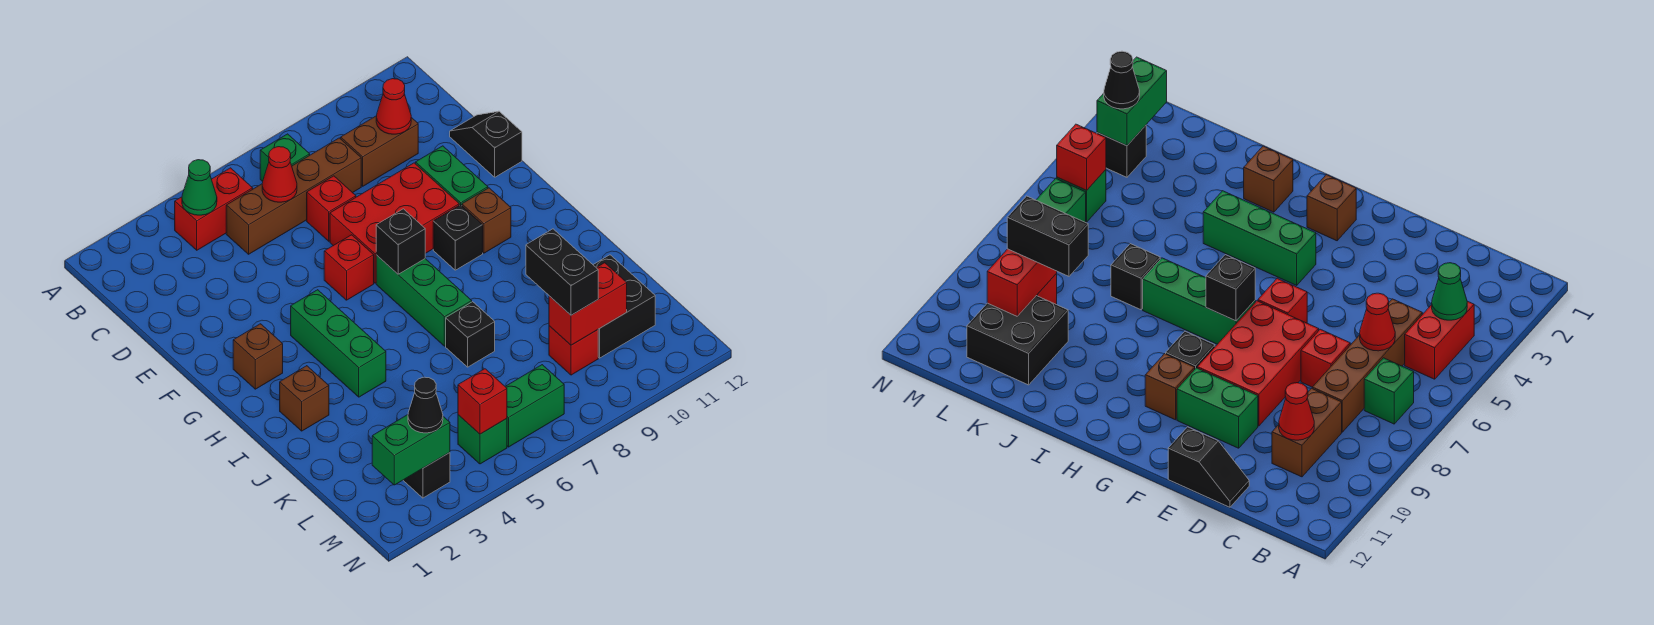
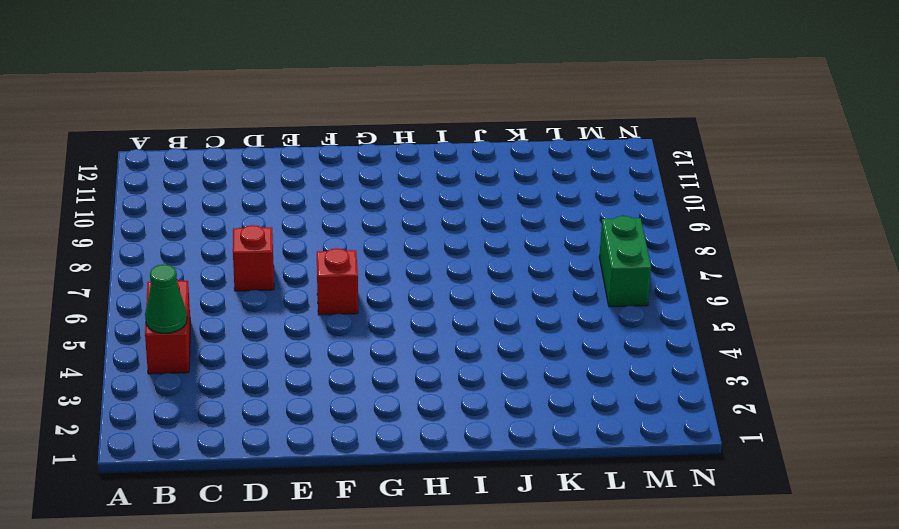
none -> green 1x1 brick [260,134,310,182]
none -> brown 1x4 brick [226,138,361,254]
none -> brown 1x2 brick [341,116,418,186]
none -> black 1x2 slope [450,111,522,177]

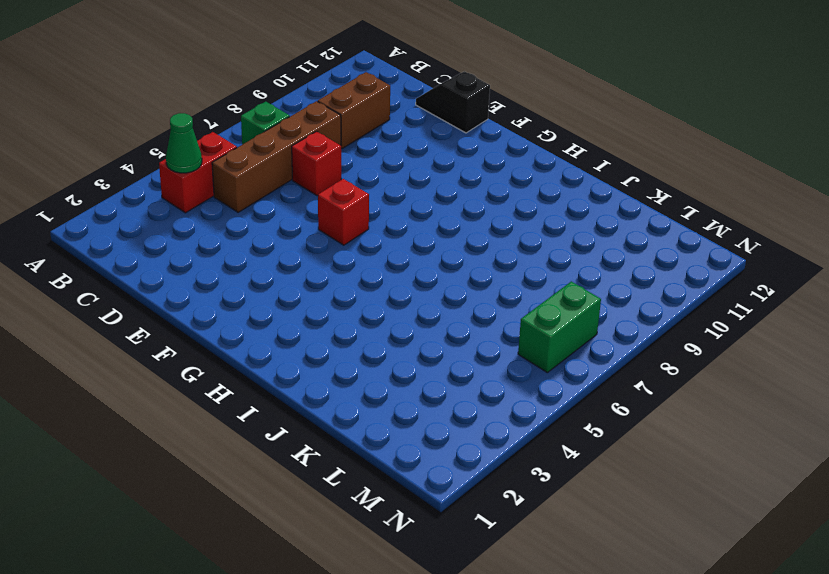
none -> red 2x3 brick [330,163,459,283]
none -> green 1x2 brick [416,146,488,206]
none -> brown 1x1 brick [233,324,283,389]
none -> green 1x3 brick [291,290,386,397]

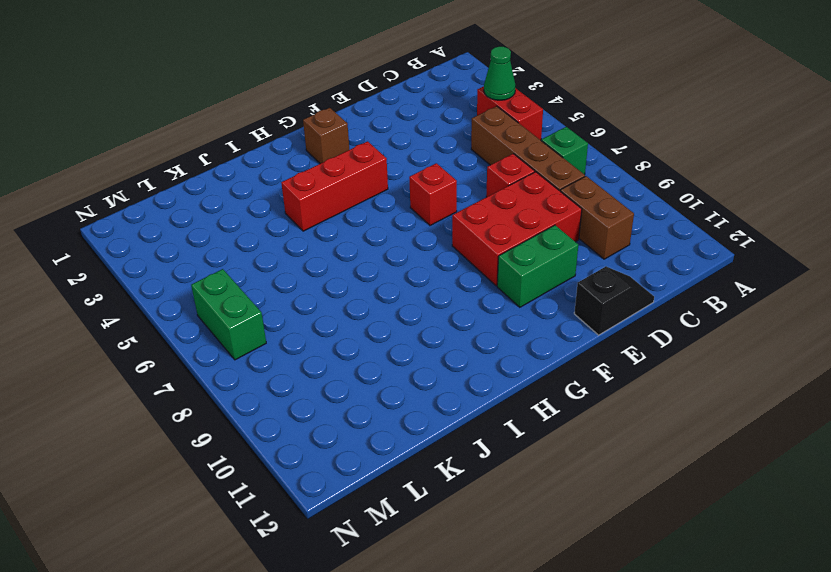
red 2x3 brick [452,172,582,286] -> red 2x3 brick turned to [330,163,459,283]
red 1x3 brick [281,141,388,231] -> green 1x3 brick [291,290,386,397]
none -> green 1x3 brick [376,255,472,346]
none -> black 1x1 brick [433,205,483,270]
none -> brown 1x1 brick [462,188,511,253]
none -> brown 1x1 brick [280,366,329,431]

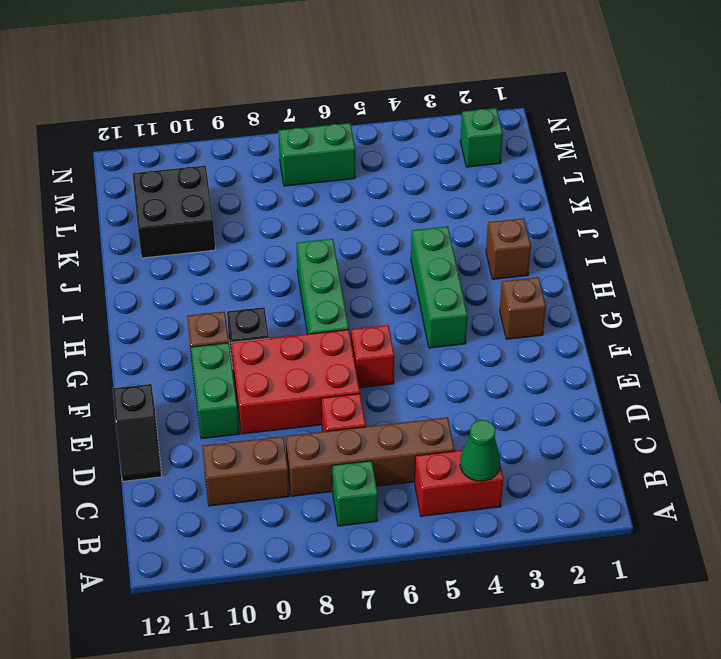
green 1x1 brick [460,108,503,167] -> green 1x1 brick moved to [458,415,507,464]
none -> black 1x1 brick [446,302,495,367]
none -> red 1x1 brick [549,326,598,375]
none -> black 1x1 brick [403,453,450,498]
none -> red 1x1 cone [262,147,297,202]

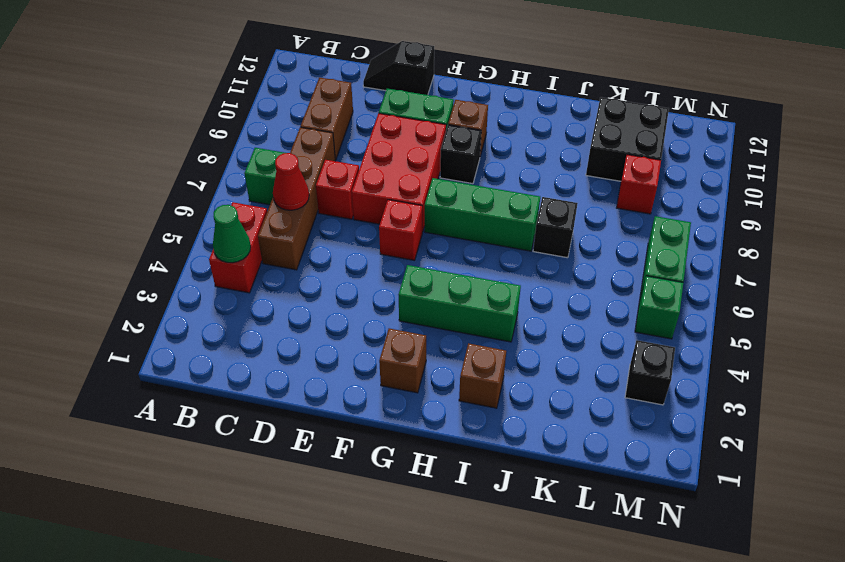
none -> red 1x1 cone [376,79,411,134]
none -> black 1x1 brick [376,209,425,274]
none -> red 1x2 brick [549,263,627,345]
none -> green 1x2 brick [372,415,450,485]

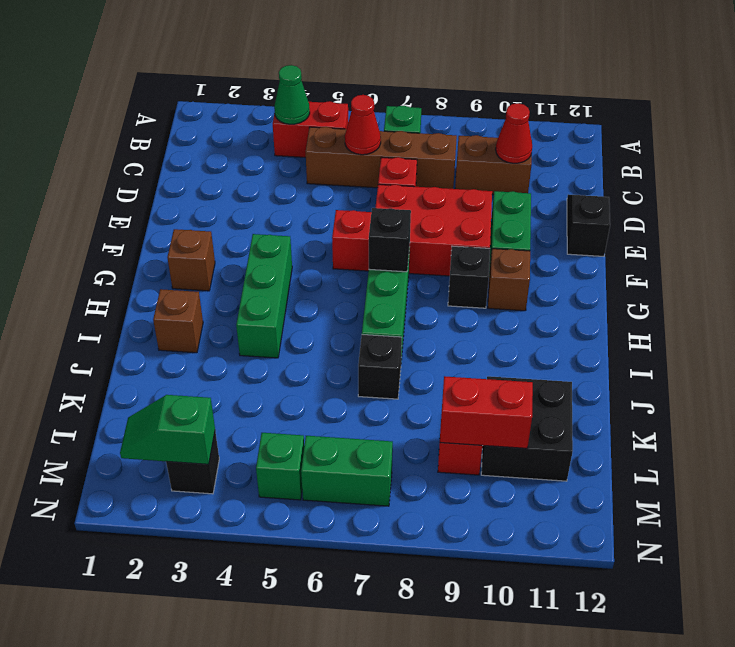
green 1x2 slope [120,395,215,464] -> green 1x2 brick [372,415,450,485]
none -> red 1x1 brick [458,369,507,434]
none -> black 1x2 brick [526,229,598,315]
none -> black 1x1 cone [408,377,443,433]

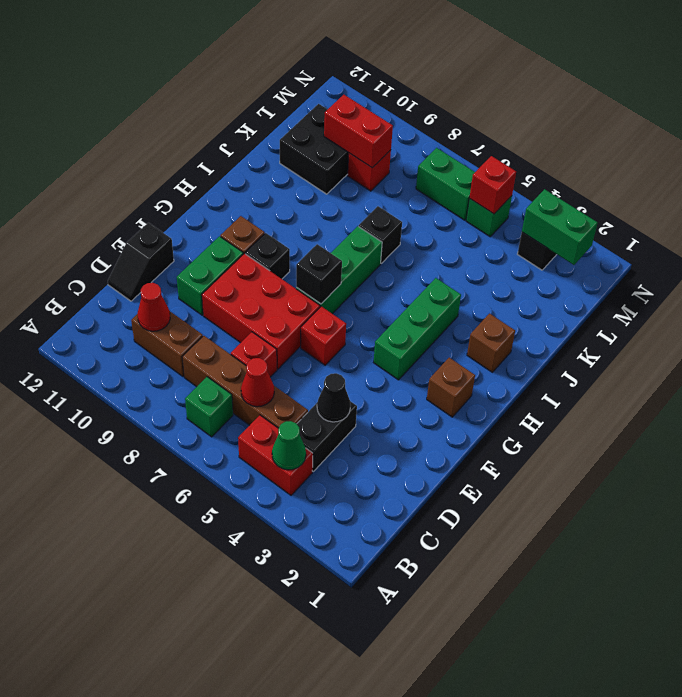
black 1x2 brick [297,401,357,471] -> black 1x2 brick moved to [526,229,598,315]
black 1x1 cone [317,373,350,422] -> black 1x1 cone moved to [408,377,443,433]

